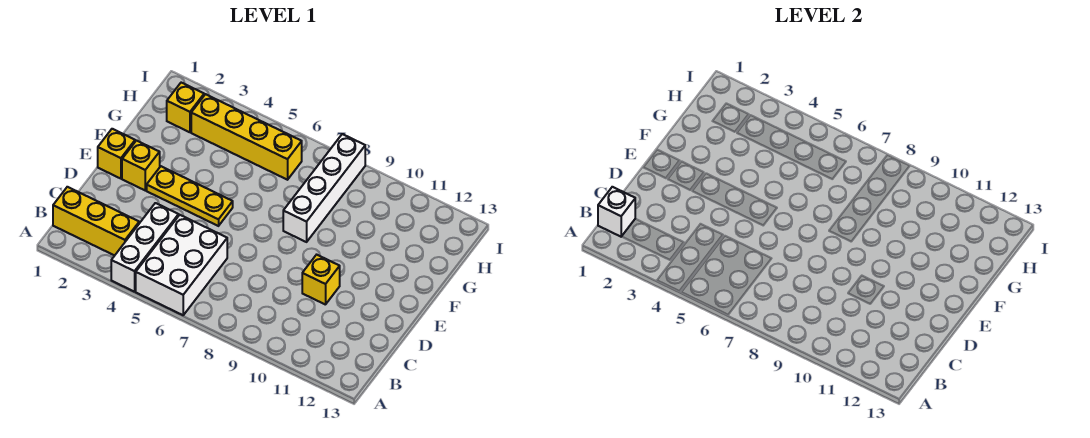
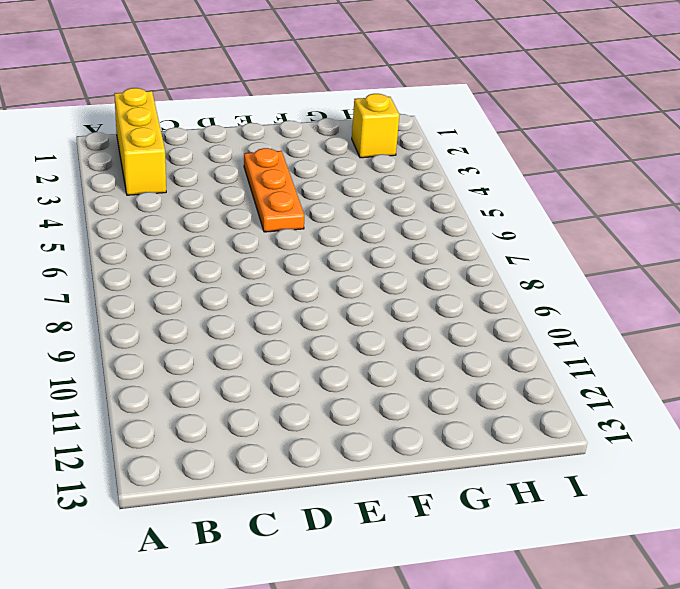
orange 1x3 plate [244,148,305,232] -> yellow 1x3 plate [147,166,233,226]
none -> white 1x3 brick [111,203,179,292]
none -> white 2x3 brick [136,215,227,315]

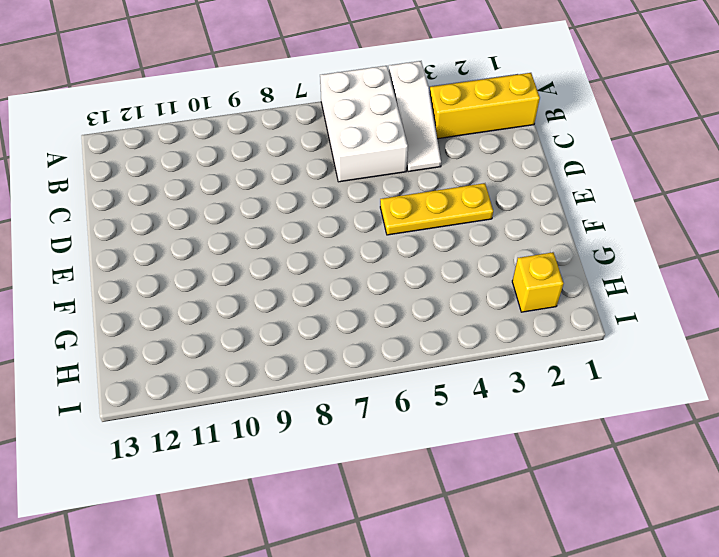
white 1x3 slope [389,61,441,172] -> white 1x3 brick [111,203,179,292]
none -> yellow 1x1 brick [302,255,340,305]
none -> yellow 1x1 brick [98,129,135,179]

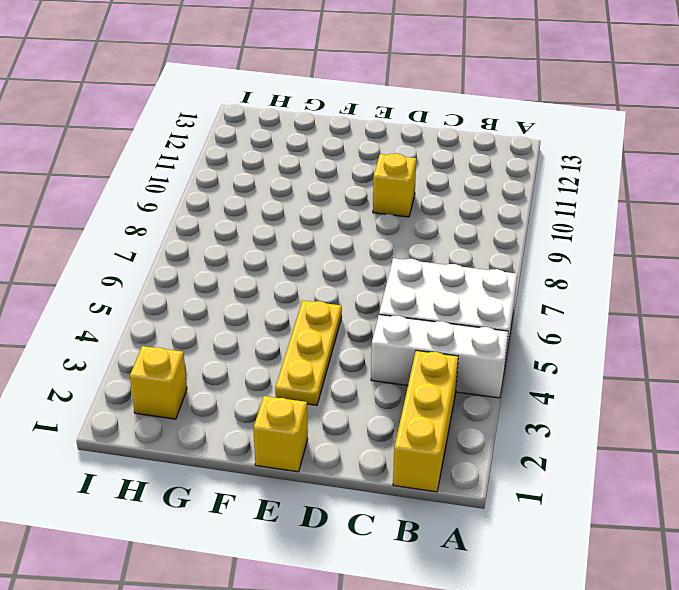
none -> yellow 1x1 brick [122,141,160,190]
none -> white 1x4 brick [283,134,365,242]

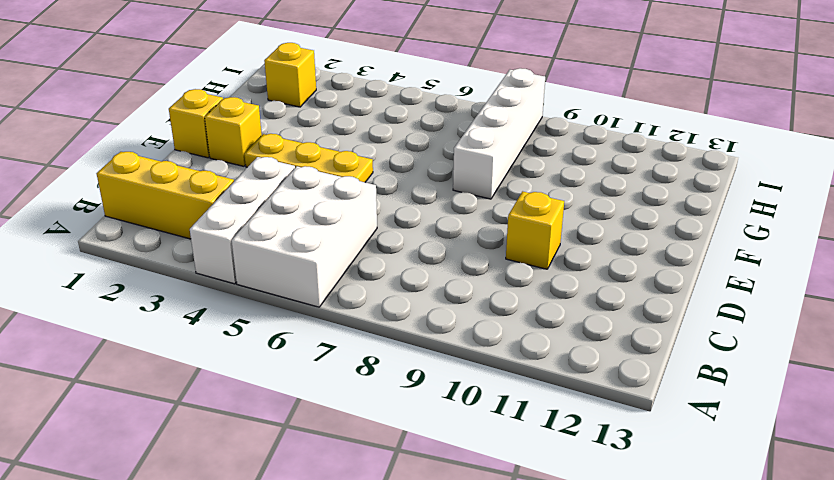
none -> yellow 1x4 brick [191,94,302,180]
none -> white 1x1 brick [598,187,635,237]

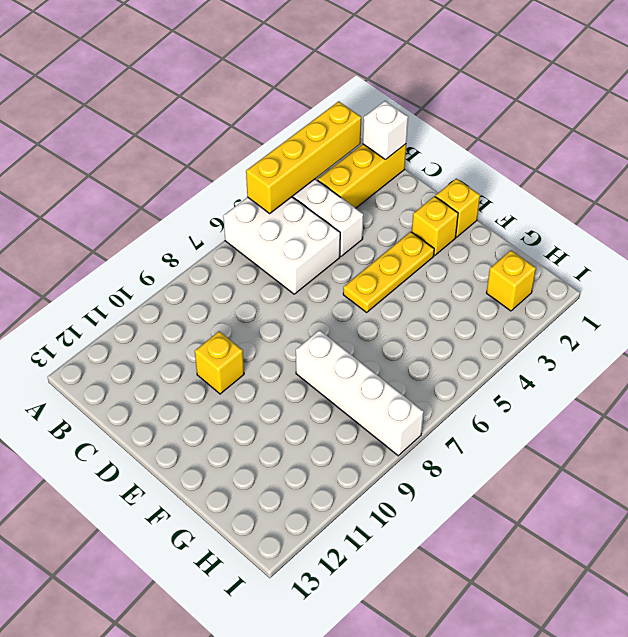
yellow 1x4 brick [246,101,361,213] -> yellow 1x4 brick moved to [191,94,302,180]

